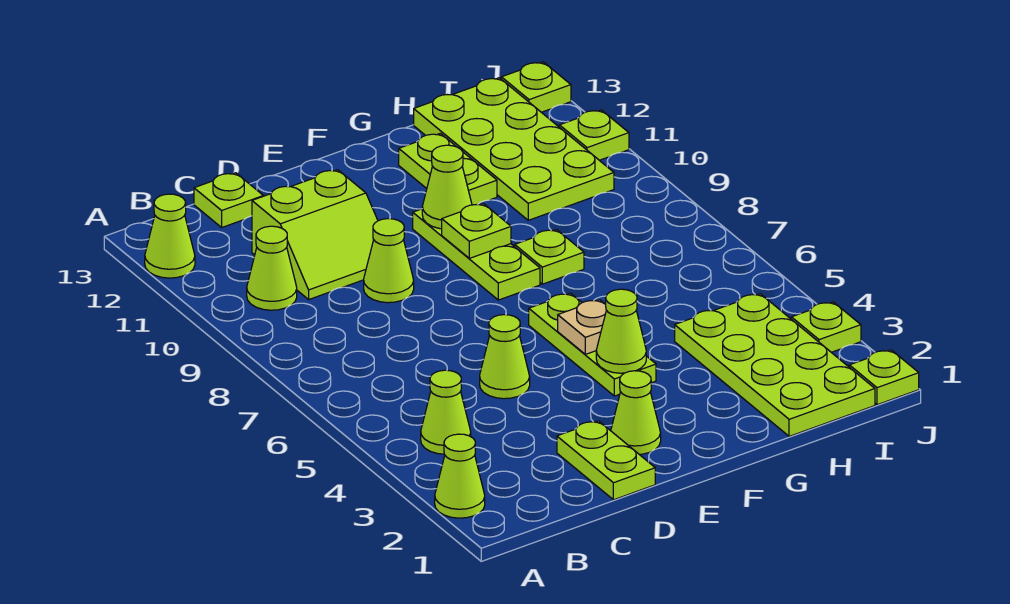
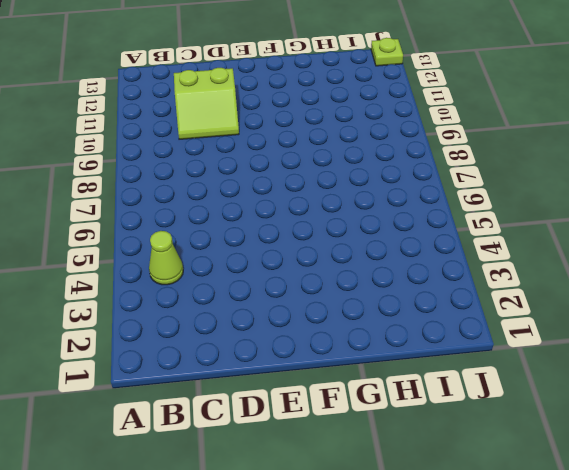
none -> lime 1x1 cone [435,434,485,518]
none -> lime 1x1 cone [145,194,195,278]
none -> lime 1x1 cone [247,226,297,310]

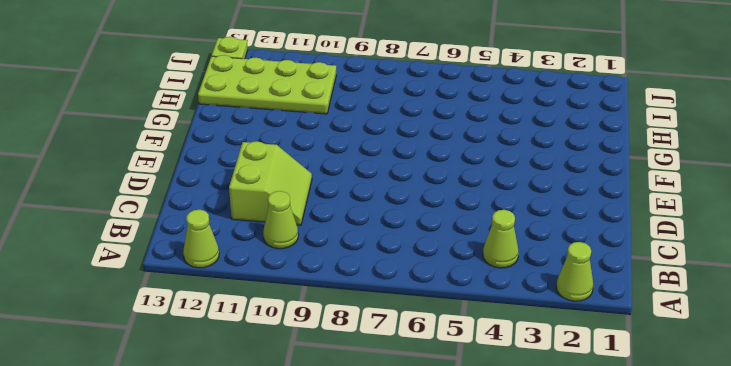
none -> lime 1x1 plate [194,173,263,227]
none -> lime 1x2 plate [557,421,655,500]
none -> lime 1x1 cone [480,315,530,399]

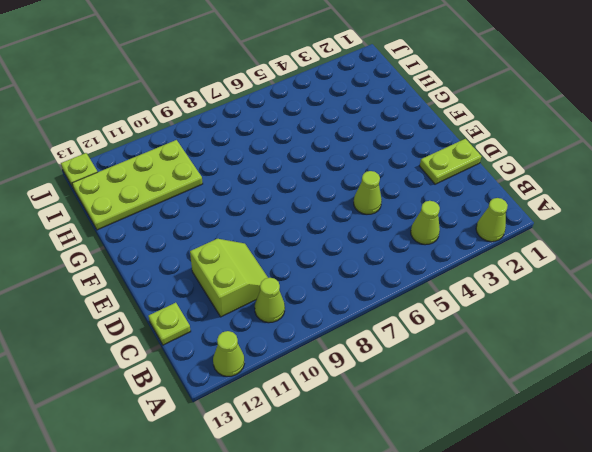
none -> lime 1x1 cone [364,219,414,303]
none -> lime 1x1 cone [611,371,661,454]
none -> lime 1x3 plate [529,293,656,396]

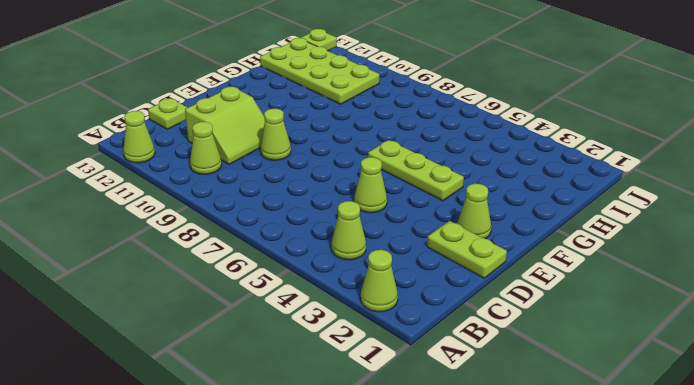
none -> lime 1x3 plate [413,209,540,300]
none -> lime 1x1 plate [515,229,584,284]
none -> lime 1x2 plate [399,133,497,205]

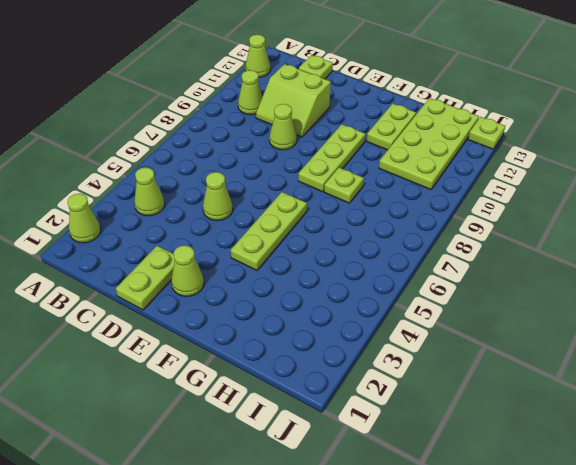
none -> lime 2x4 plate [675,294,875,436]
none -> lime 1x1 plate [849,350,919,405]
none -> lime 1x1 plate [791,302,861,352]

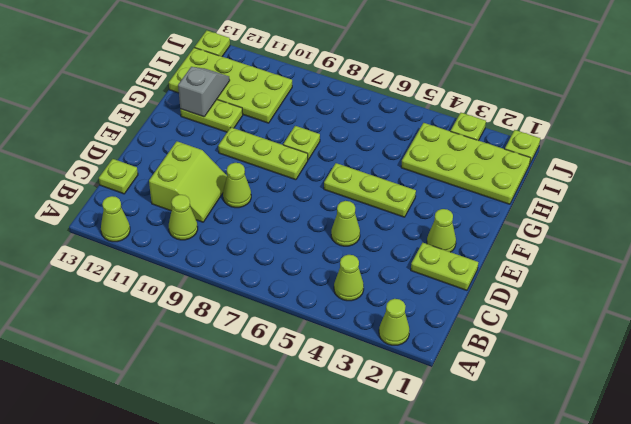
grey 1x2 slope [178,67,230,117] -> none
none -> lime 1x1 plate [559,110,629,160]
none -> lime 1x1 cone [596,289,646,373]
none -> tan 1x1 plate [558,300,606,354]

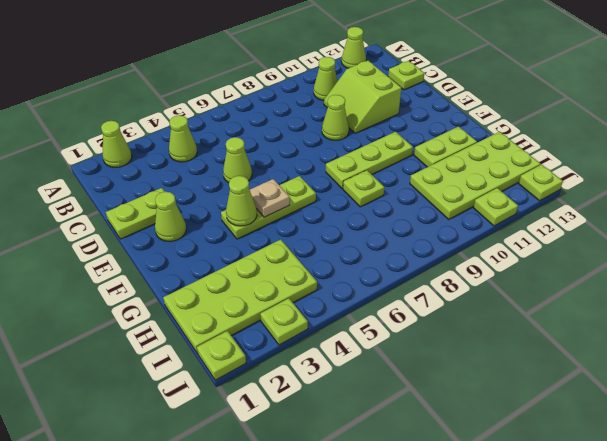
none -> lime 1x1 plate [442,204,511,258]
none -> lime 1x1 cone [422,145,472,229]

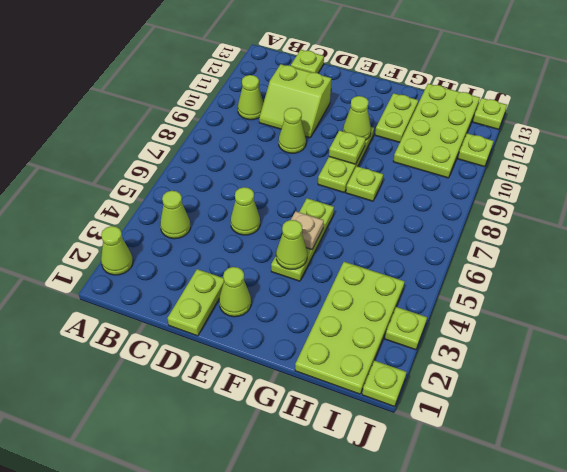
none -> lime 1x1 cone [145,194,195,278]

